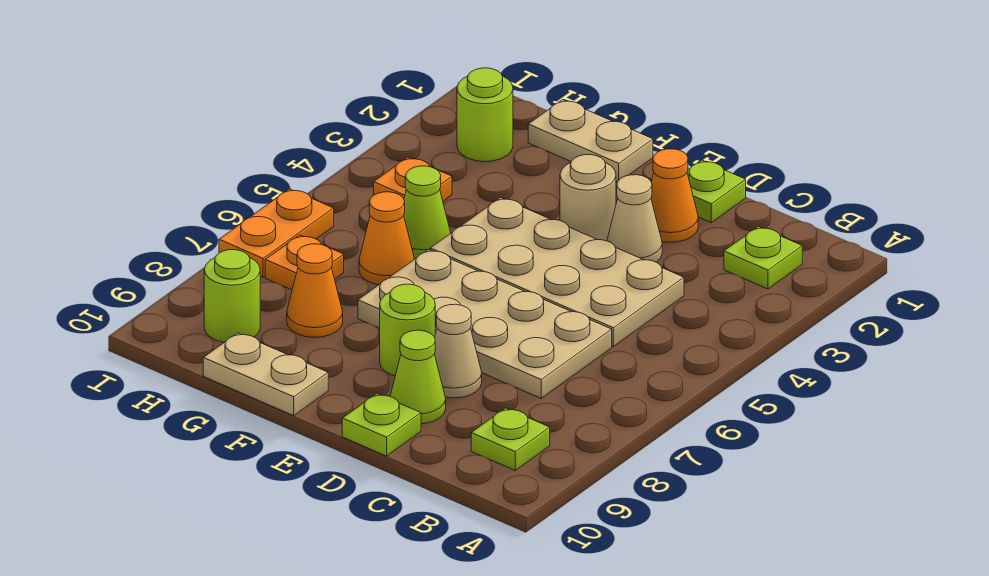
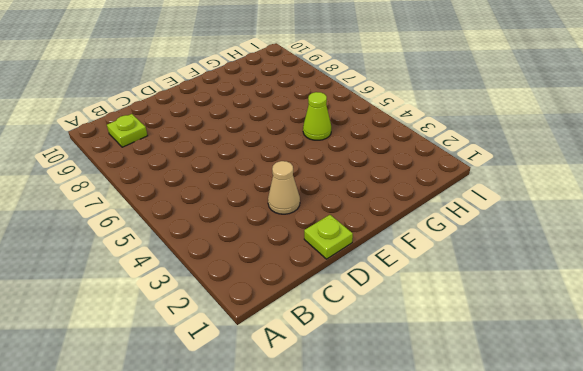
none -> lime 1x1 plate [724,226,802,289]
none -> tan 2x4 plate [430,198,684,346]
none -> tan 2x4 plate [358,249,612,398]

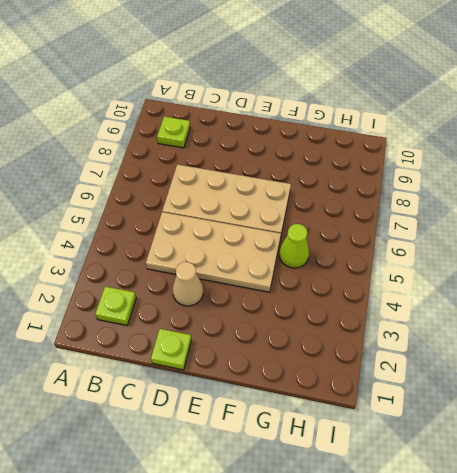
none -> orange 1x1 cone [651,149,698,242]
none -> tan 1x1 cone [435,304,482,398]
none -> lime 1x1 cone [390,330,446,424]

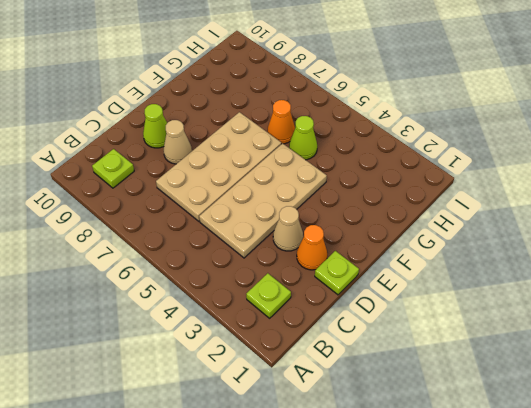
none -> lime 1x1 plate [342,394,421,456]
none -> tan 1x1 round brick [560,155,616,241]
none -> lime 1x1 round brick [380,284,435,376]

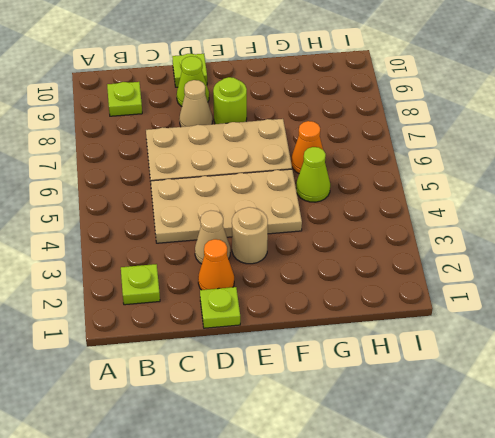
none -> tan 1x2 plate [528,100,653,182]
none -> tan 1x2 plate [203,333,328,416]
none -> orange 1x1 cone [287,244,343,337]

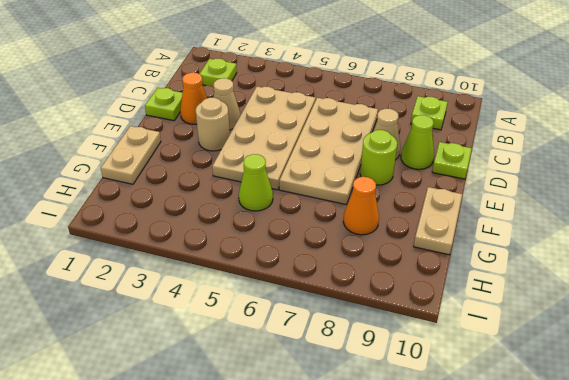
none -> orange 1x1 cone [359,192,414,285]
none -> lime 1x1 round brick [457,68,513,162]
none -> orange 1x1 plate [374,157,452,201]

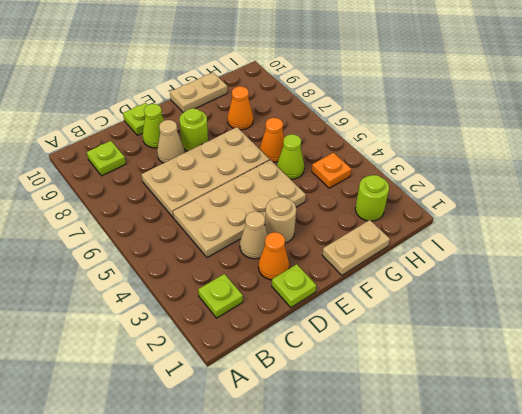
none -> orange 1x1 plate [265,235,344,290]
none -> lime 1x1 round brick [204,250,260,342]
none -> orange 1x2 plate [219,189,334,277]

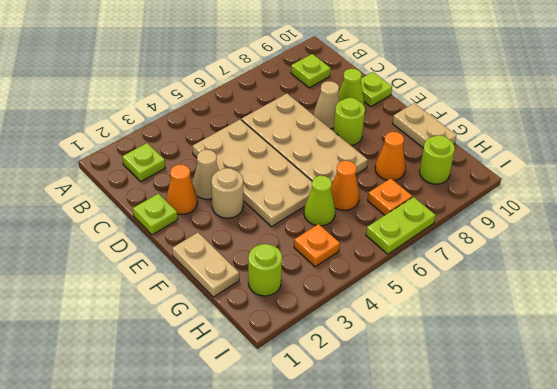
lime 1x2 plate [366,197,436,254] -> orange 1x2 plate [219,189,334,277]

